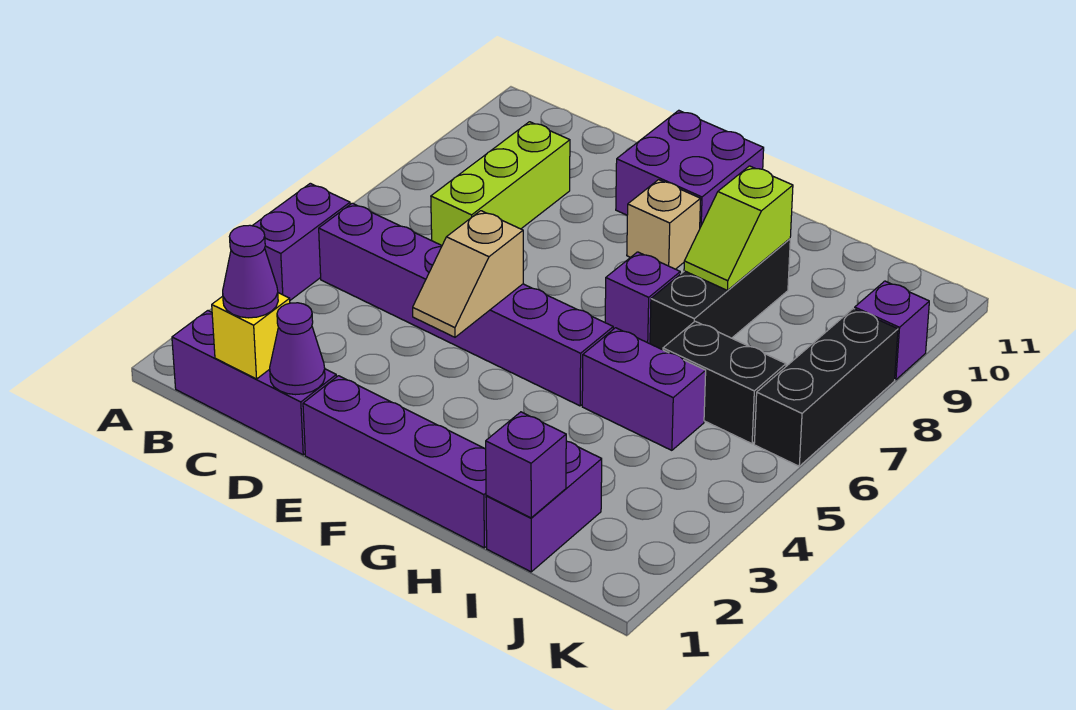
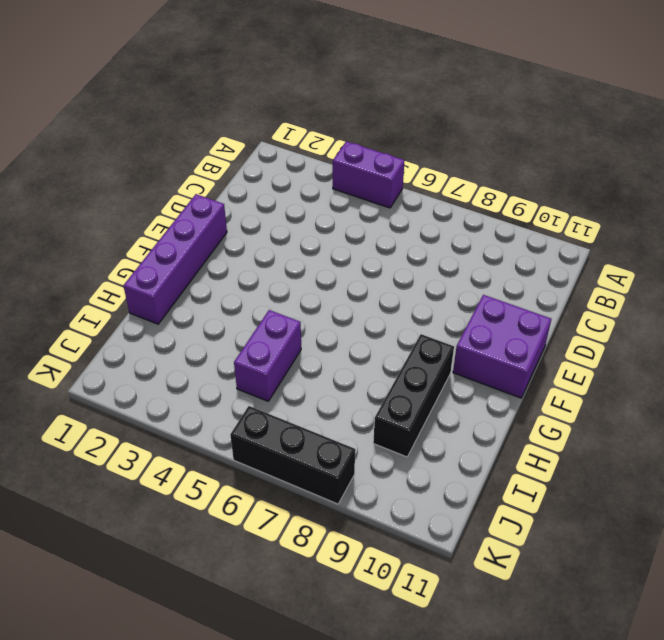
black 1x3 brick [373,334,454,457] -> black 1x3 brick turned to [650,239,790,350]
none -> purple 1x3 brick [172,311,336,455]
none -> purple 1x6 brick [319,203,613,406]
none -> lime 1x3 brick [431,122,570,245]

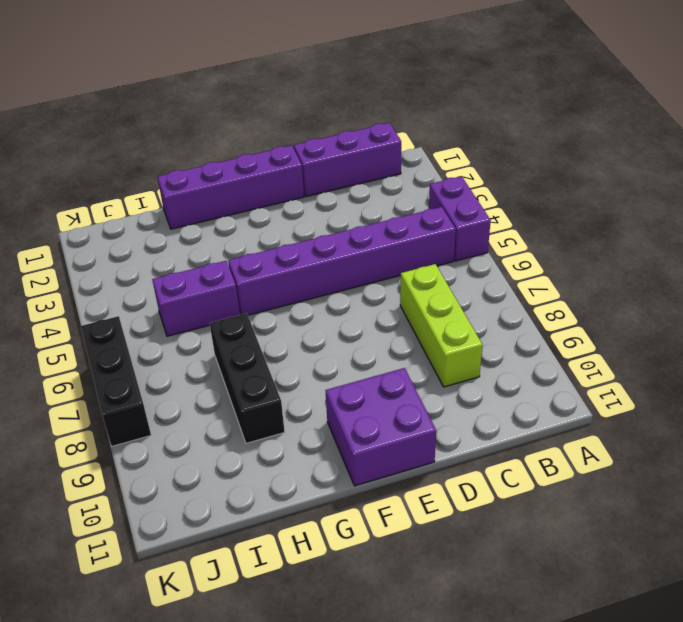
none -> tan 1x1 brick [627,180,701,269]
none -> purple 1x1 brick [605,252,680,344]
none -> purple 1x2 brick [486,441,602,572]

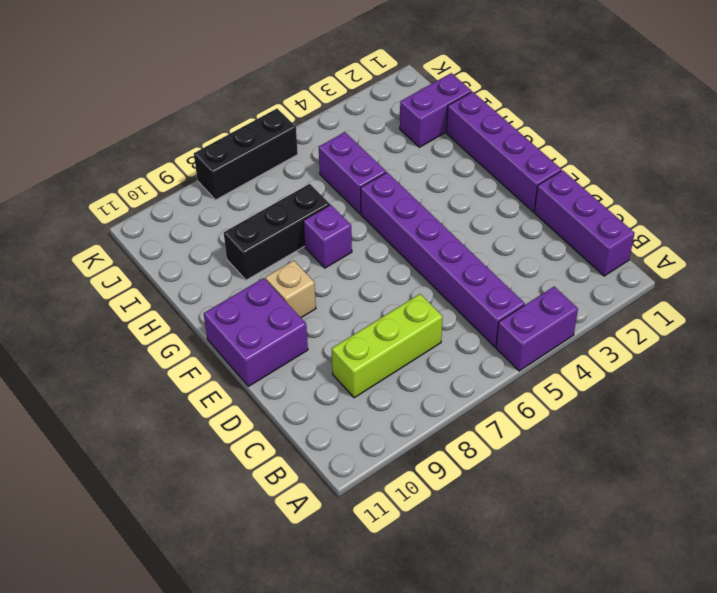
none -> black 1x2 brick [663,321,786,444]
none -> purple 1x1 brick [855,281,929,380]
none -> yellow 1x1 brick [212,293,290,379]

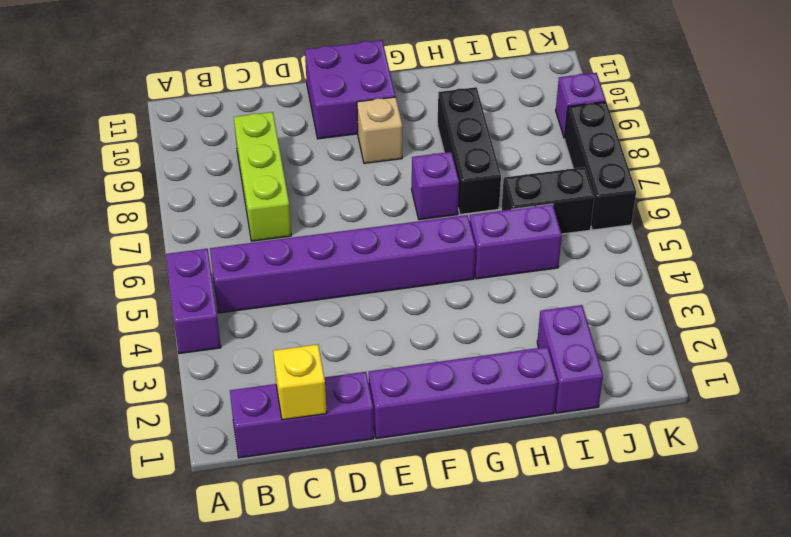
none -> purple 1x1 cone [270,303,325,395]
none -> tan 1x2 slope [413,211,523,337]
none -> lime 1x2 slope [684,166,793,290]

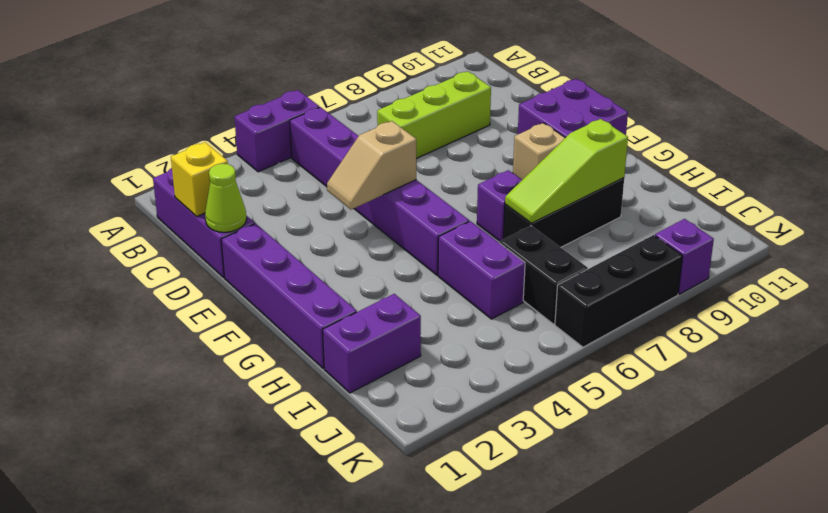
lime 1x1 cone [205,164,247,232] -> purple 1x1 cone [270,303,325,395]
lime 1x3 slope [505,119,628,223] -> lime 1x2 slope [684,166,793,290]
none -> purple 1x1 brick [486,412,566,518]
none -> purple 1x1 cone [223,225,278,318]

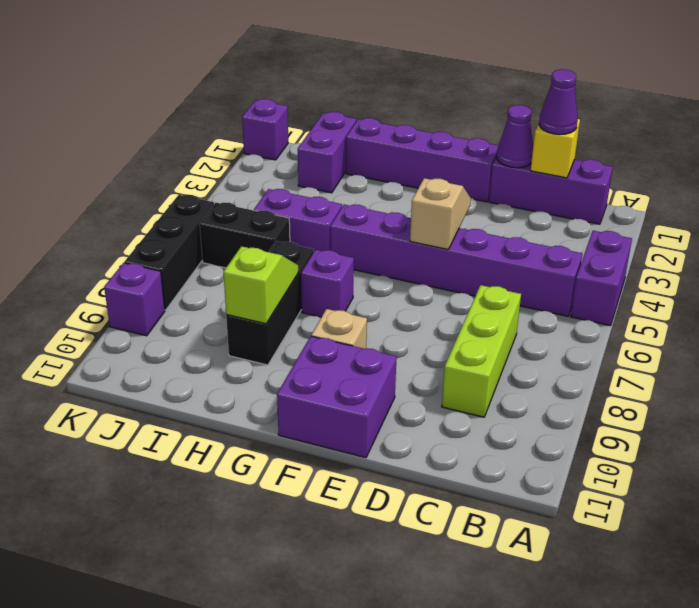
purple 1x1 brick [242,99,288,160] -> purple 1x1 brick moved to [486,412,566,518]

